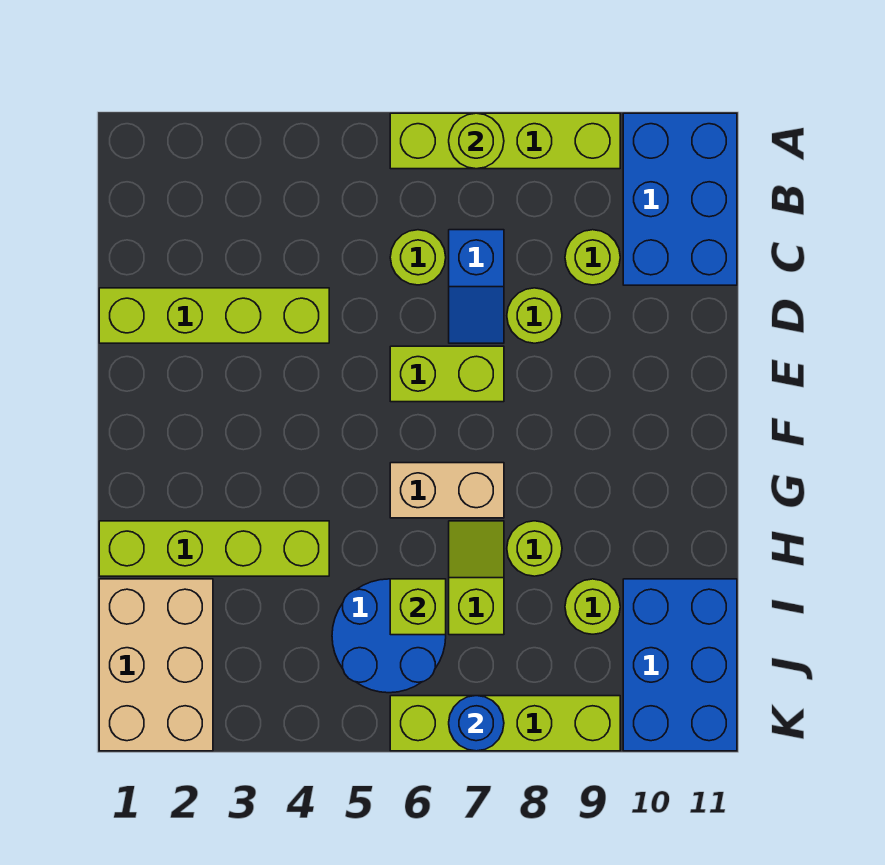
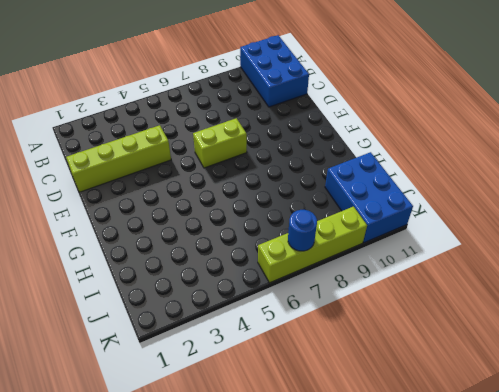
none -> lime 1x4 brick [390,113,620,169]
none -> lime 1x1 round brick [390,230,446,285]
none -> blue 1x2 slope [449,230,504,343]

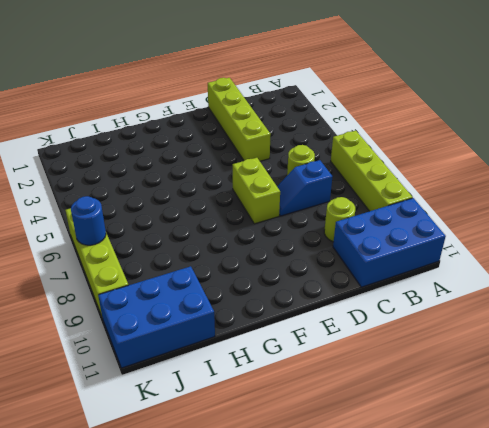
none -> lime 1x1 round brick [507,288,562,343]
none -> tan 1x2 brick [390,463,504,518]
none -> lime 1x4 brick [99,521,329,576]

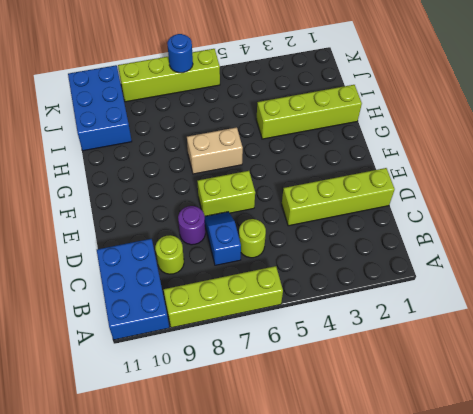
purple 1x1 round brick [178,206,205,245] -> lime 1x1 round brick [507,288,562,343]
none -> lime 1x2 slope [449,521,504,635]
none -> lime 1x1 round brick [507,521,562,576]
none -> tan 2x3 brick [99,579,213,751]

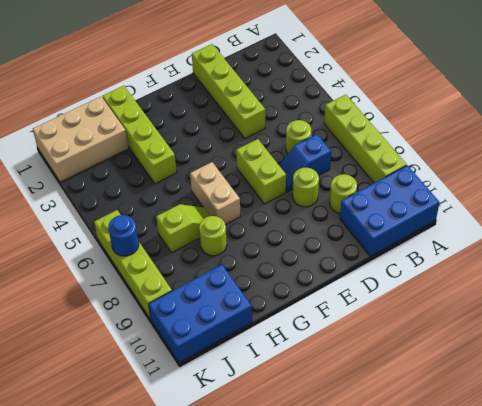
none -> blue 2x2 round brick [332,579,446,693]
none -> lime 1x1 round brick [565,579,620,634]
none -> lime 1x1 round brick [449,113,504,169]

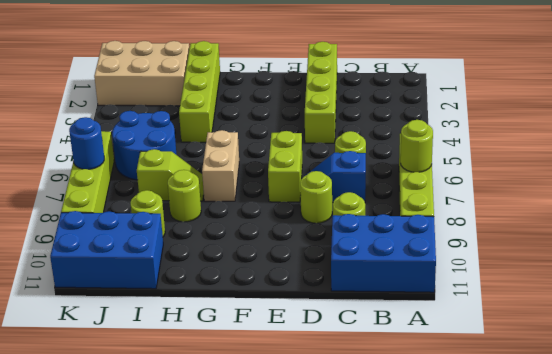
none -> lime 1x1 brick [390,579,446,635]

